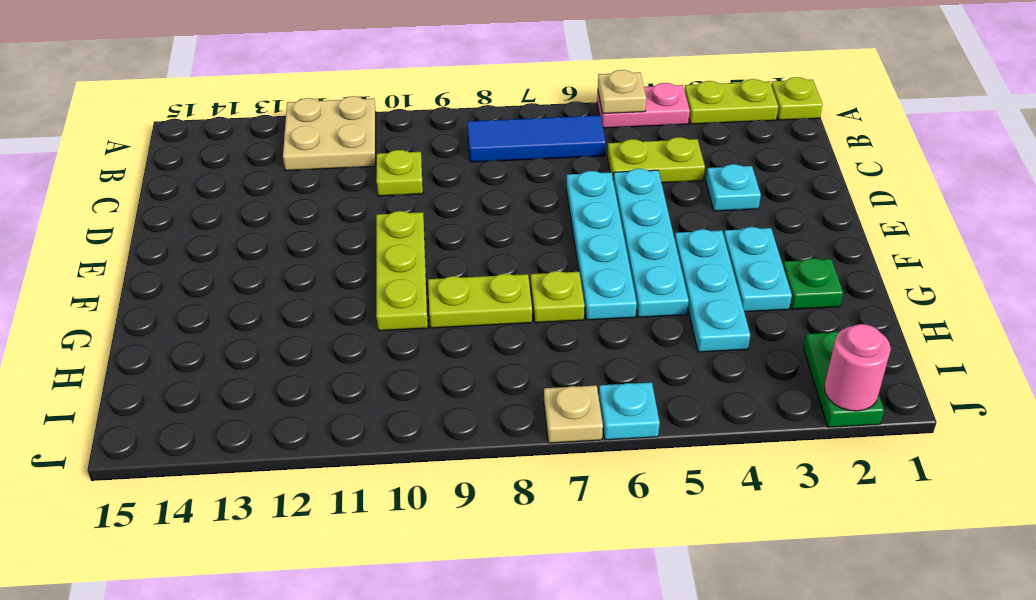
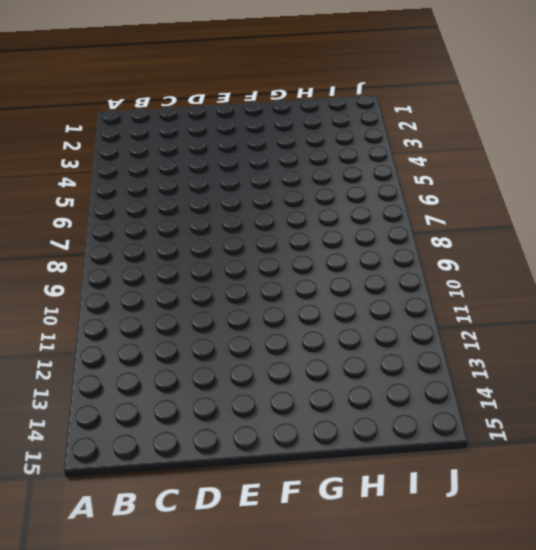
none -> lime 1x1 plate [771,77,823,120]
none -> lime 1x2 plate [685,79,778,124]
none -> pink 1x2 plate [597,83,690,128]

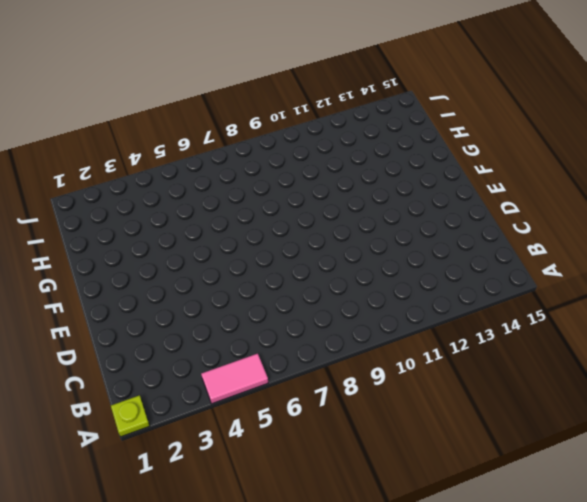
pink 1x2 tile [201,354,268,404] -> pink 1x2 plate [597,83,690,128]
none -> lime 1x2 plate [685,79,778,124]
none -> tan 2x2 plate [283,96,376,171]
none -> blue 1x3 tile [468,115,606,162]

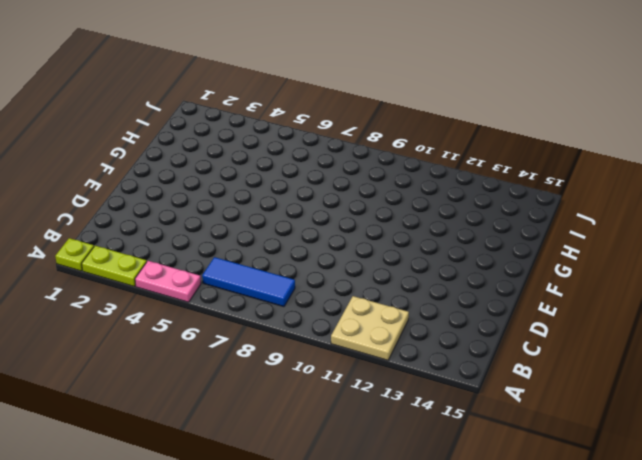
none -> lime 1x2 plate [607,137,705,183]
none -> lime 1x1 plate [376,150,423,196]
none -> cyan 1x1 plate [706,164,761,211]

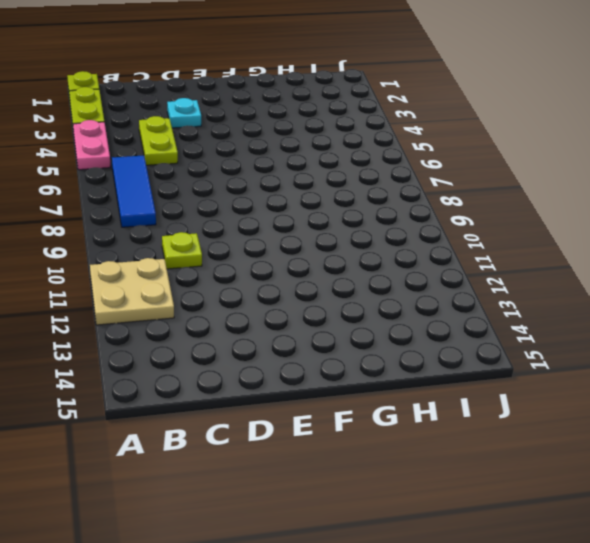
none -> cyan 1x4 plate [613,169,689,317]
none -> cyan 1x4 plate [566,171,637,320]
none -> lime 1x3 plate [376,211,428,331]

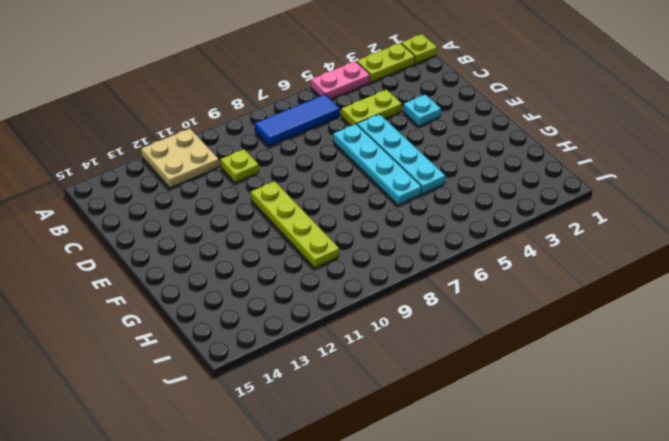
lime 1x4 plate [251,181,339,268] -> lime 1x3 plate [376,211,428,331]
none -> cyan 1x2 plate [724,227,792,312]
none -> cyan 1x3 plate [675,229,750,352]
none -> green 1x1 plate [783,258,843,309]

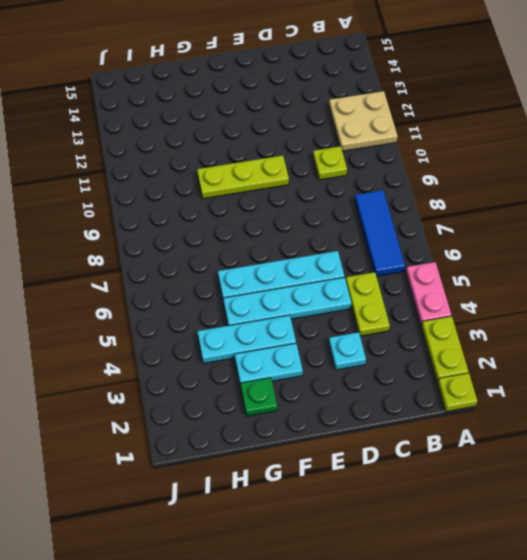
none -> lime 1x1 plate [531,271,585,323]
none -> lime 1x2 plate [428,274,532,328]
none -> green 1x2 plate [804,331,884,427]

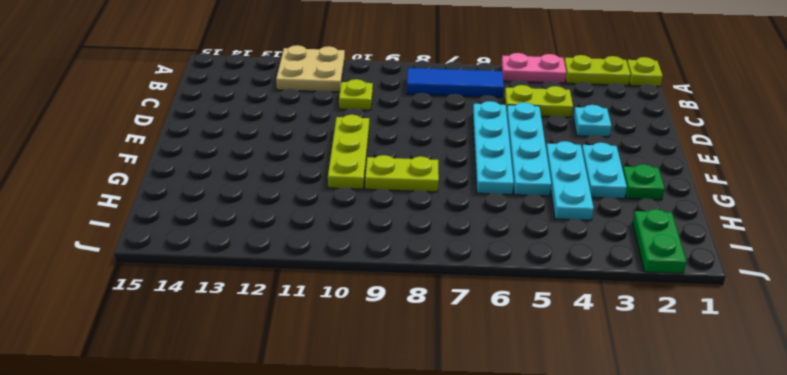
none -> lime 1x1 plate [531,271,585,323]
none -> cyan 1x1 plate [599,382,660,440]
none -> tan 1x1 plate [544,385,603,443]

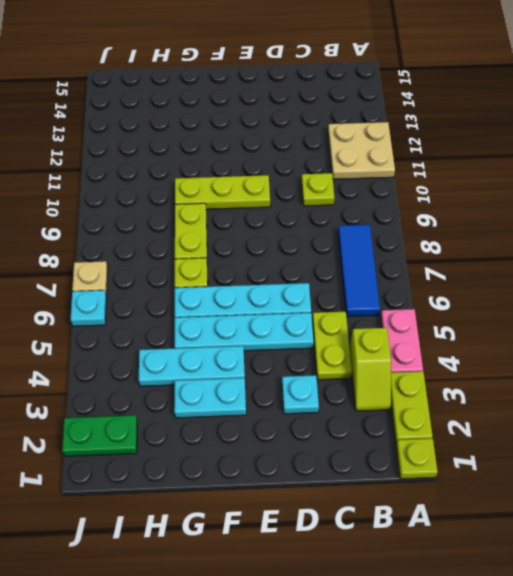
lime 1x2 slope [350,328,391,411] -> none
none -> green 1x1 plate [783,258,843,309]
none -> tan 1x1 plate [598,70,646,114]
none -> pink 1x1 round brick [824,324,891,411]

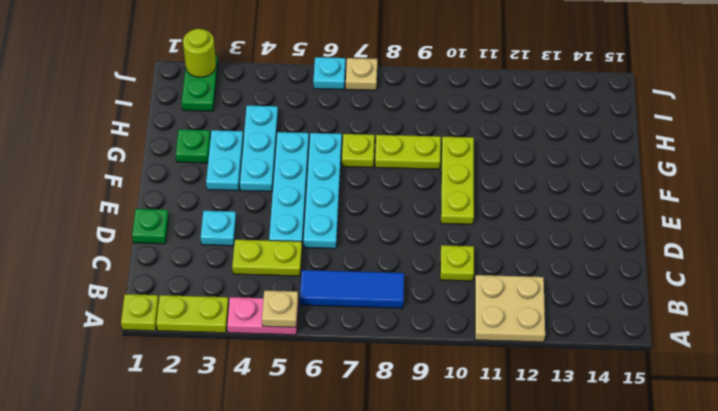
green 1x1 plate [132,209,169,244] -> none
lime 1x1 round brick [183,29,216,77] -> pink 1x1 round brick [824,324,891,411]

